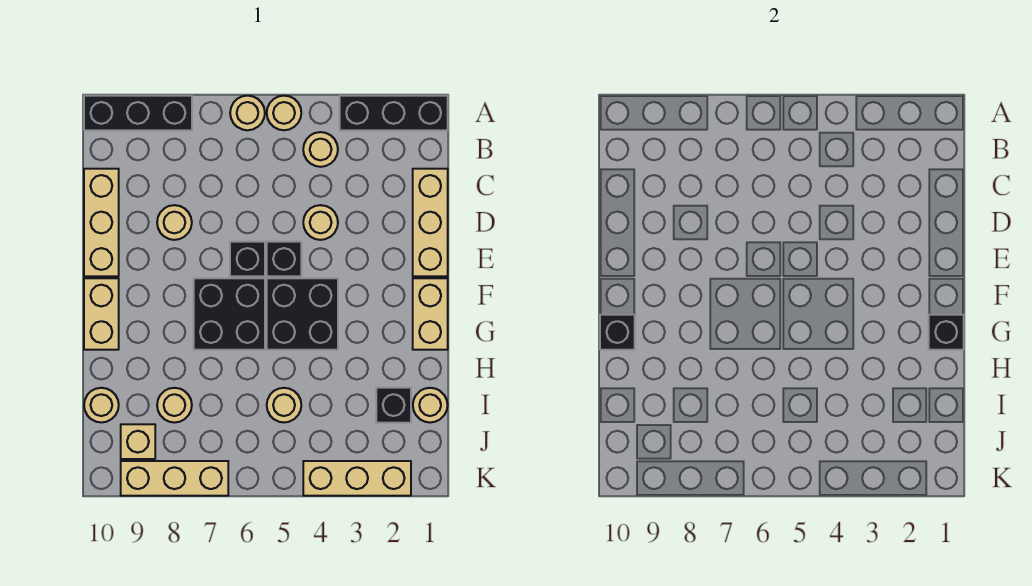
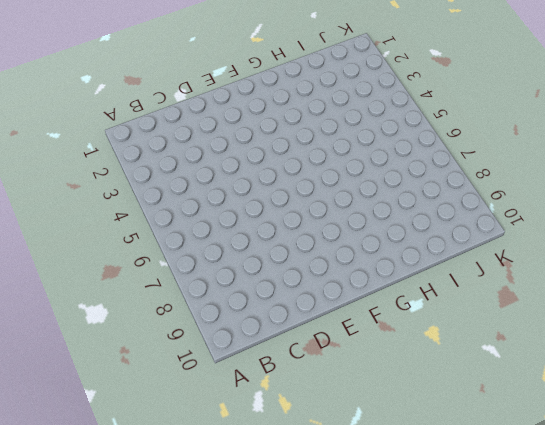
none -> black 1x3 brick [340,96,448,130]
none -> tan 1x1 round brick [267,96,301,130]
none -> tan 1x1 round brick [230,96,265,130]

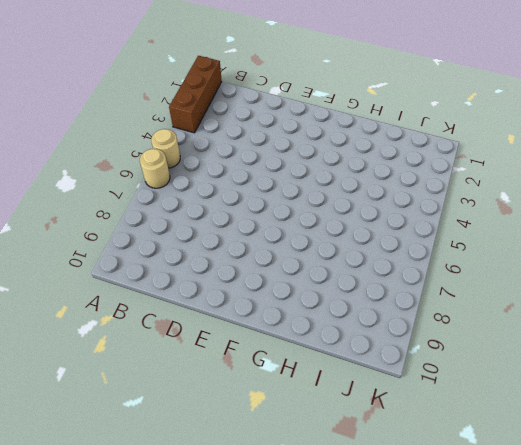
brown 1x3 brick [169,56,222,133] -> black 1x3 brick [340,96,448,130]
none -> black 1x3 brick [84,96,192,130]
none -> tan 1x1 round brick [303,132,338,167]
none -> tan 1x3 brick [413,169,448,276]

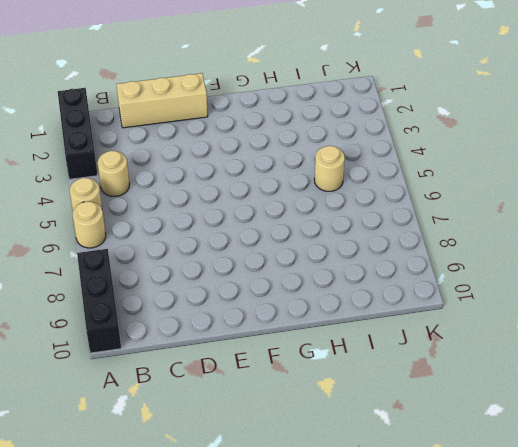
none -> tan 1x3 brick [84,169,119,276]
none -> tan 1x1 round brick [303,205,338,240]
none -> tan 1x1 round brick [157,205,192,240]

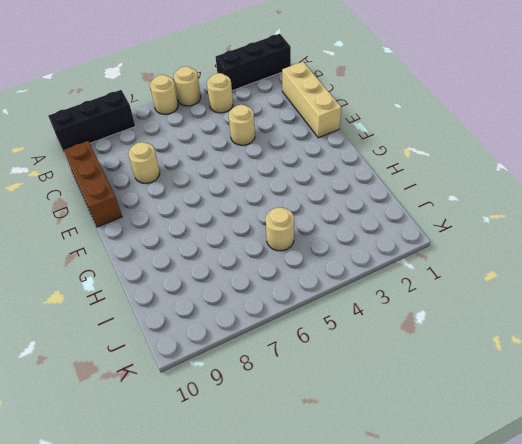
brown 1x3 brick [64,141,122,227] -> tan 1x3 brick [84,169,119,276]
none -> black 1x1 brick [267,242,301,276]
none -> black 1x1 brick [230,242,265,276]
none -> tan 1x2 brick [413,278,448,350]

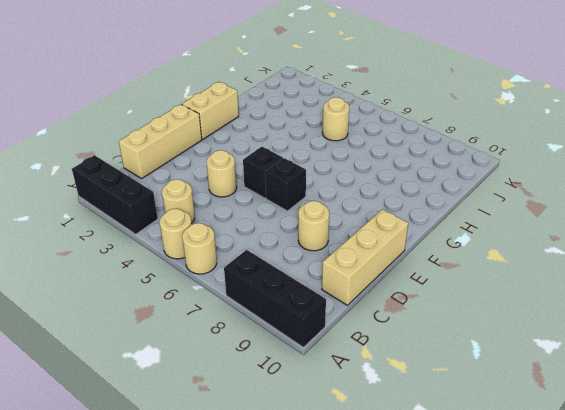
none -> black 2x2 brick [267,278,338,350]
none -> black 2x2 brick [194,278,265,350]
none -> tan 1x2 brick [84,278,119,350]

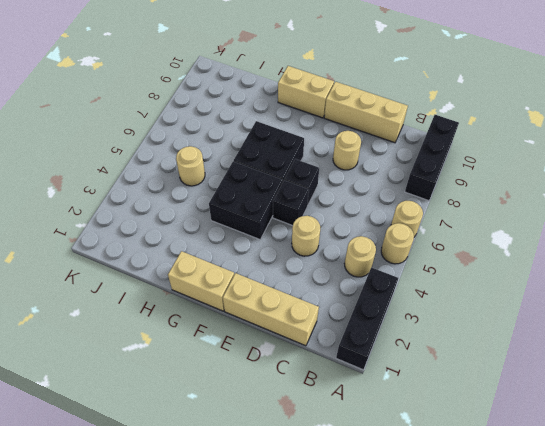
none -> tan 1x1 round brick [413,388,448,423]
none -> black 1x1 brick [376,388,411,423]
none -> tan 1x1 round brick [157,388,192,423]

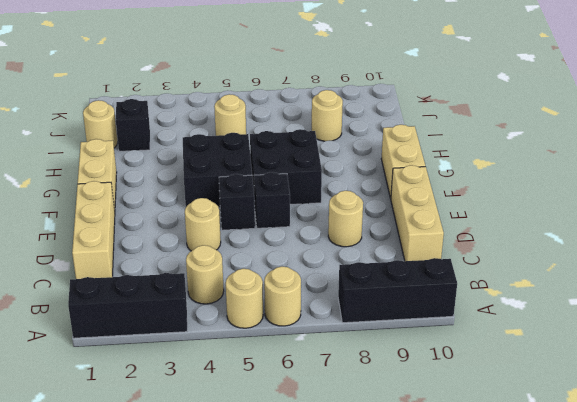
none -> tan 1x1 round brick [84,388,119,423]
none -> tan 1x1 brick [121,424,155,459]
none -> tan 1x3 brick [303,461,411,496]

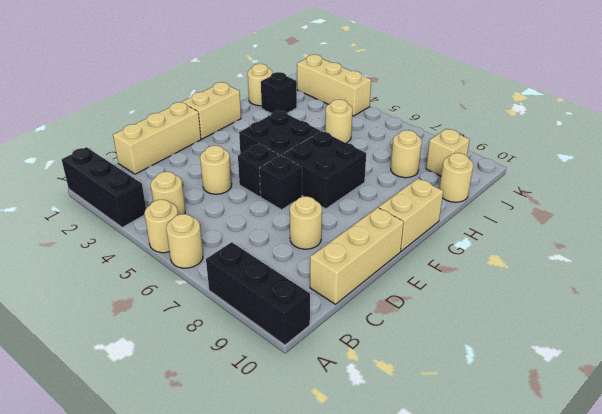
none -> tan 1x3 brick [121,461,228,496]
none -> black 1x1 brick [929,315,964,350]
none -> black 1x1 brick [600,315,635,350]

